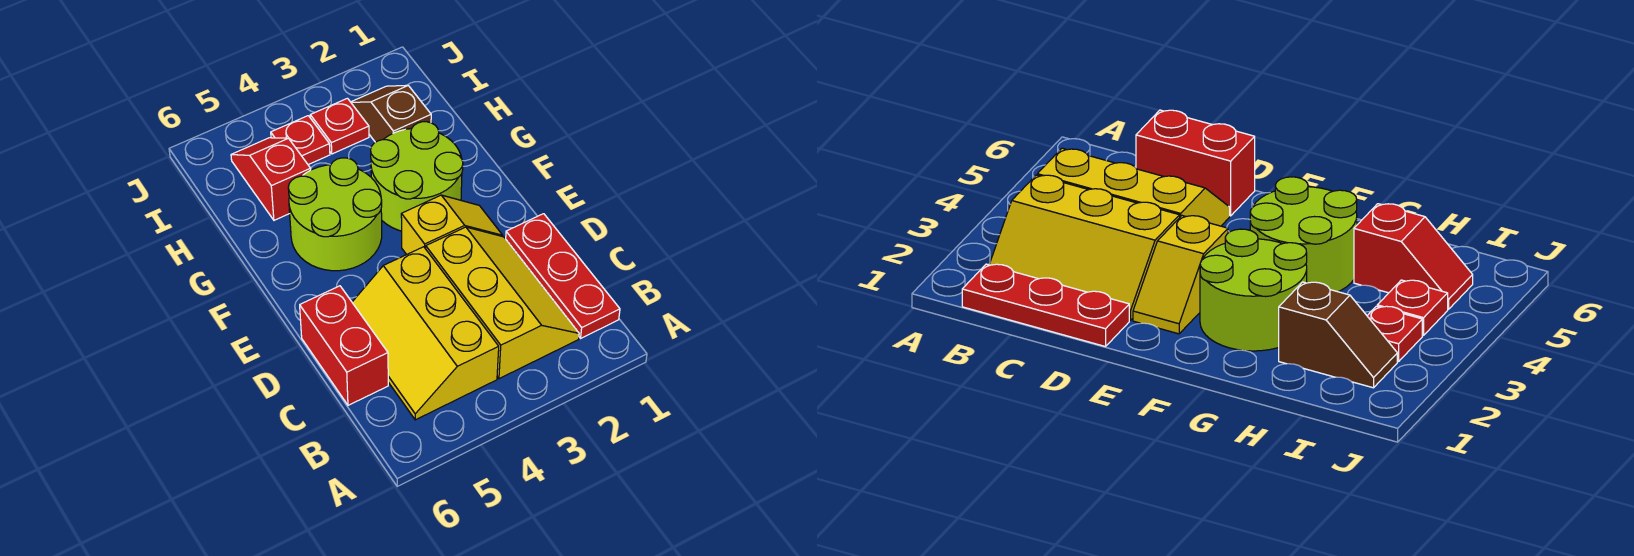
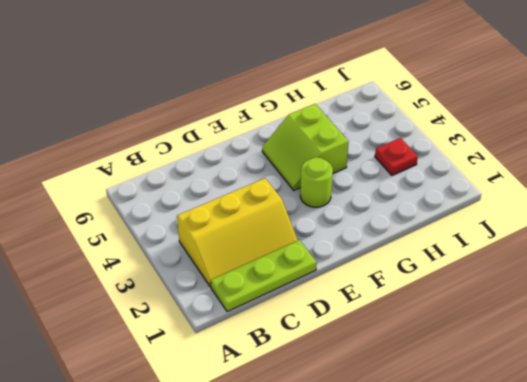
lime 1x3 plate [211,240,317,312] -> red 1x3 plate [506,214,620,338]
lime 1x1 round brick [300,158,333,207] -> lime 2x2 round brick [371,122,463,231]
lime 2x2 slope [262,104,349,190] -> lime 2x2 round brick [288,158,382,271]
none -> yellow 2x3 slope [352,247,499,420]
none -> red 1x2 brick [300,286,388,405]

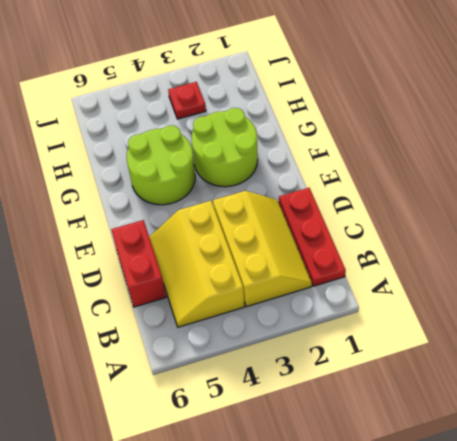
none -> yellow 1x2 slope [401,195,503,255]
none -> brown 1x2 slope [351,85,431,142]

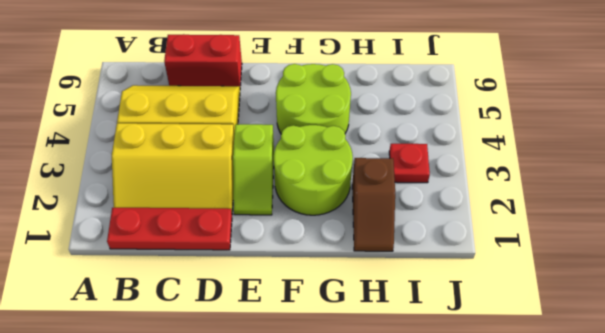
lime 1x2 slope [233,124,274,215] -> yellow 1x2 slope [401,195,503,255]
brown 1x2 slope [352,158,395,251] -> brown 1x2 slope turned to [351,85,431,142]
none -> red 1x2 slope [231,138,311,220]
none -> red 1x1 plate [271,116,330,165]

